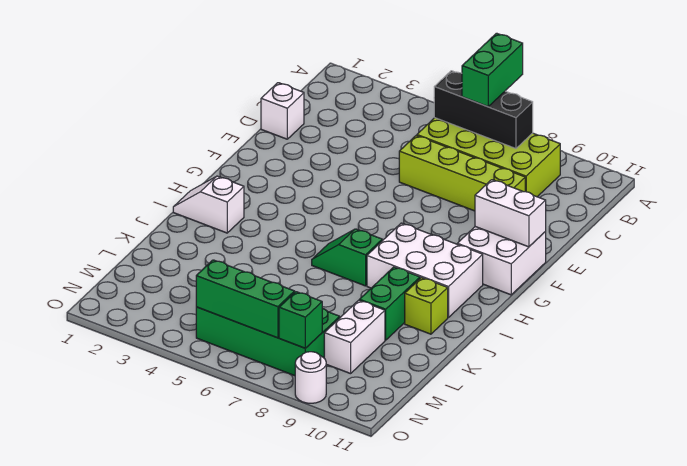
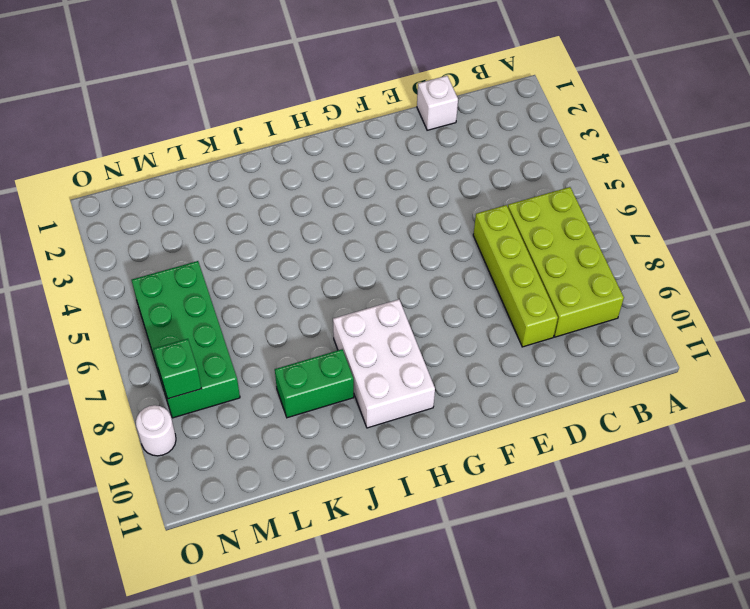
none -> white 2x2 brick [457,227,546,295]
none -> white 1x2 slope [173,176,244,233]
none -> green 1x2 slope [312,229,382,286]

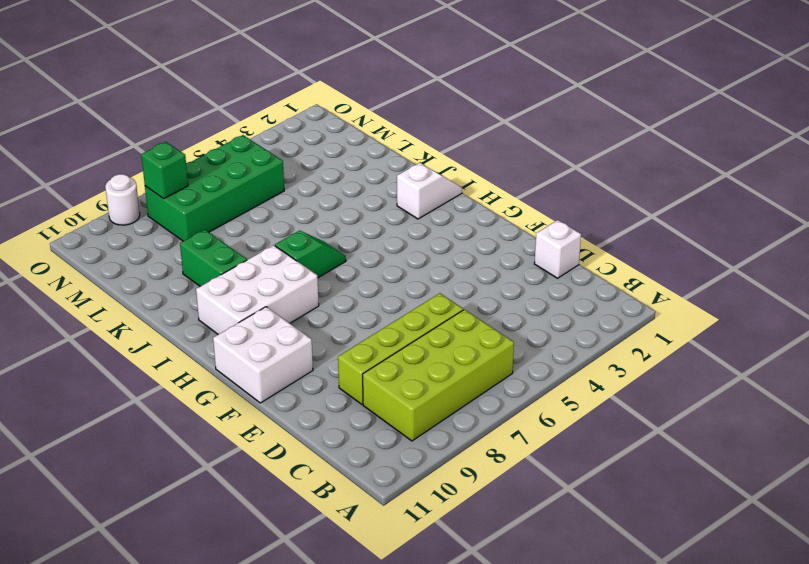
none -> lime 1x1 brick [405,278,448,334]
none -> white 1x2 brick [324,300,385,374]
none -> black 1x3 brick [434,71,533,149]

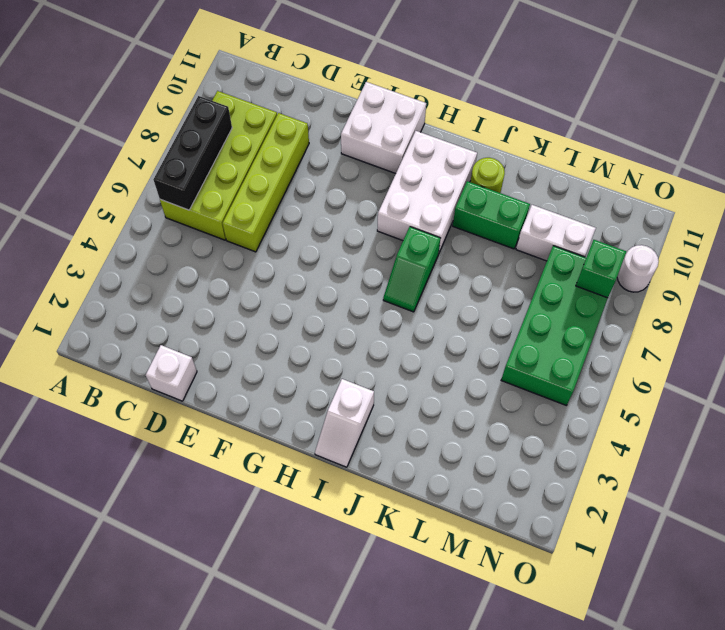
lime 1x1 round brick [470,158,505,193] -> lime 1x1 brick [405,278,448,334]
none -> white 1x2 brick [475,180,546,247]
none -> green 1x3 brick [196,260,295,338]
none -> green 1x2 brick [462,33,523,107]

